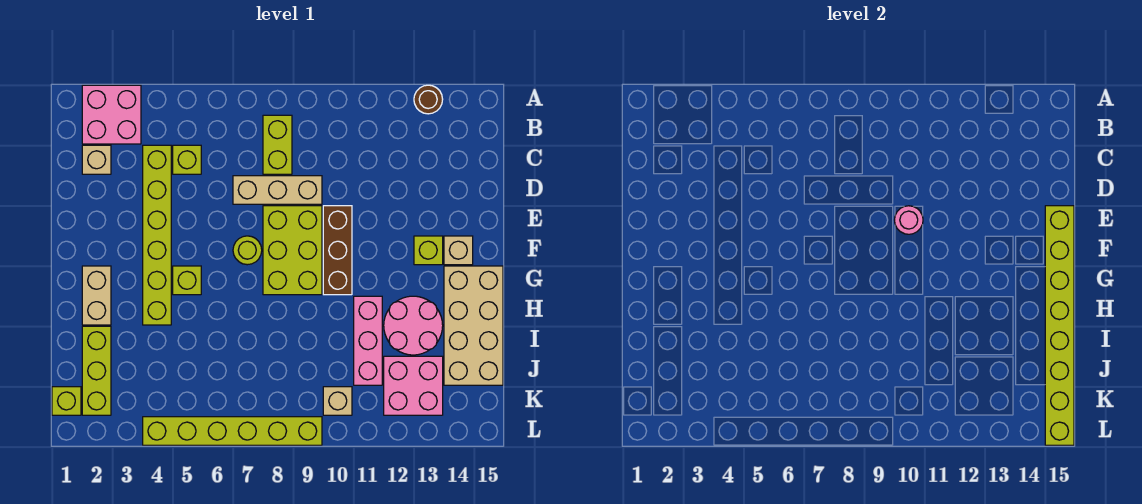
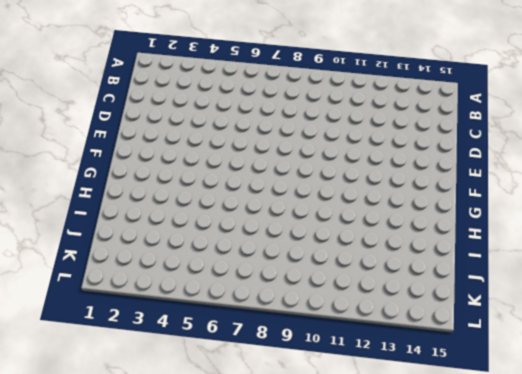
none -> pink 2x2 brick [82,85,141,144]
none -> brown 1x1 round brick [414,85,443,114]
none -> lime 1x2 brick [263,115,292,174]

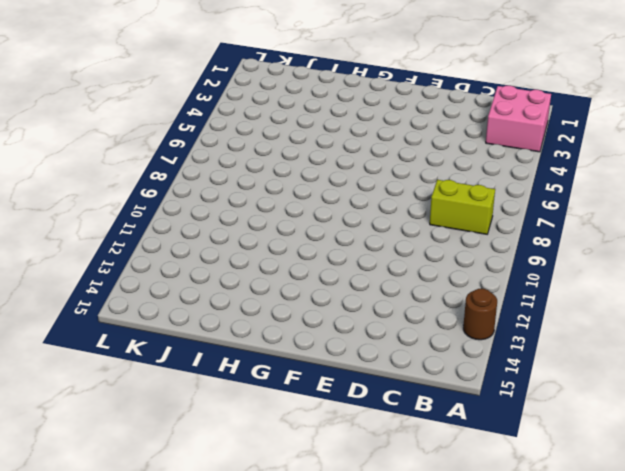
none -> tan 1x1 brick [82,145,111,174]
none -> lime 1x6 brick [143,145,171,325]
none -> lime 1x1 brick [173,145,201,174]

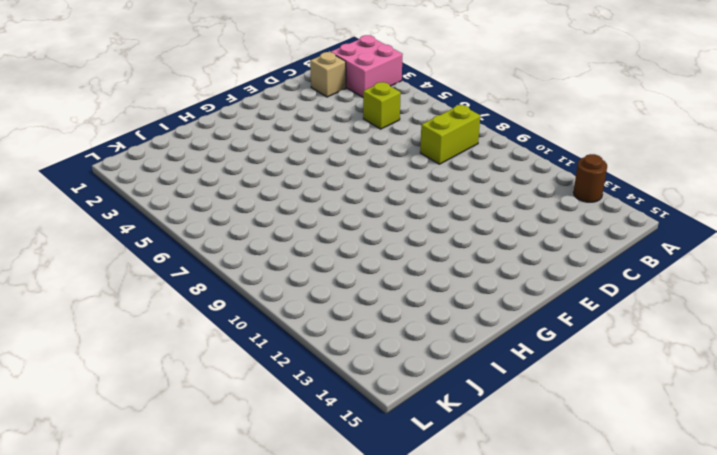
none -> lime 1x6 brick [143,145,171,325]
none -> tan 1x3 brick [233,176,322,204]
none -> lime 2x3 brick [263,206,322,295]

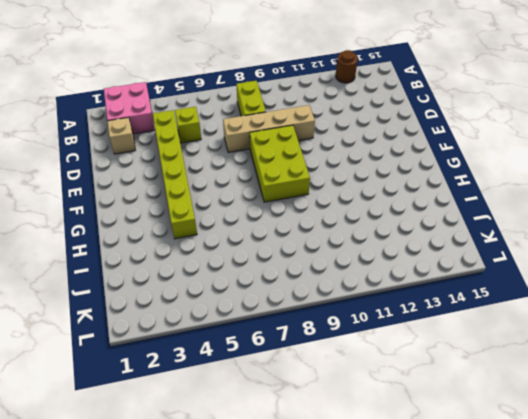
tan 1x4 brick [223,105,315,152] -> tan 1x3 brick [233,176,322,204]
none -> brown 1x3 brick [323,206,352,295]
none -> lime 1x1 round brick [233,236,262,265]
none -> lime 1x1 brick [414,236,443,265]

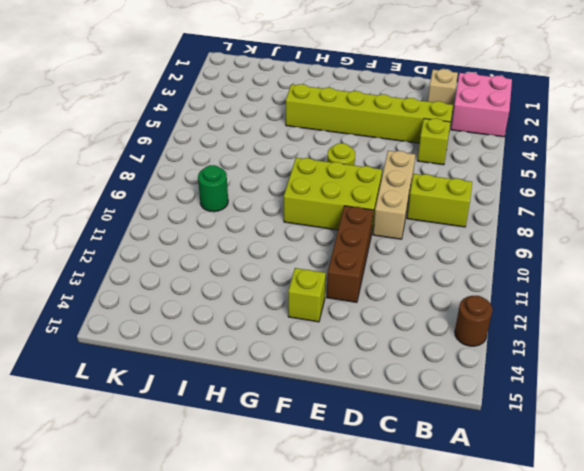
brown 1x3 brick [327,206,373,302] -> brown 1x3 brick turned to [323,206,352,295]
green 1x1 round brick [198,165,228,212] -> none
none -> tan 1x1 brick [444,236,473,265]
none -> tan 1x2 brick [82,266,111,325]
none -> lime 1x1 brick [173,266,201,295]

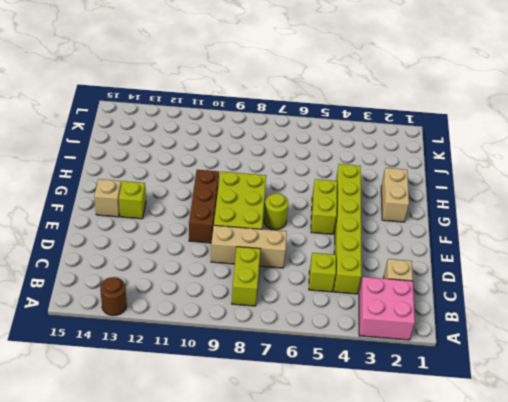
lime 1x2 brick [311,179,337,234] -> lime 1x1 brick [173,266,201,295]
none -> tan 2x4 brick [444,266,503,385]
none -> pink 1x3 brick [354,296,382,385]
none -> pink 2x2 round brick [384,296,443,355]

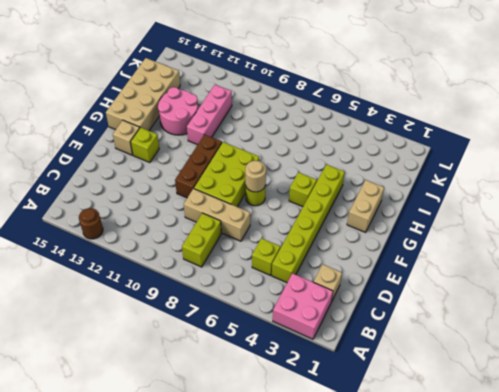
tan 1x1 round brick [245,161,266,192] -> none
none -> lime 1x3 brick [82,326,111,415]
none -> pink 2x2 brick [384,356,443,415]
none -> lime 1x1 brick [52,387,81,415]

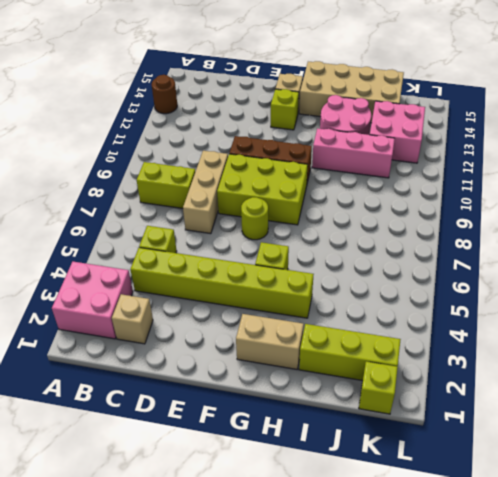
none -> tan 1x1 brick [323,387,352,415]
none -> lime 1x6 brick [143,417,322,445]
none -> pink 1x1 round brick [895,206,923,234]

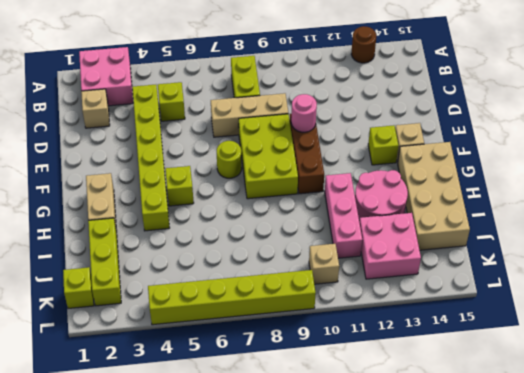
none -> lime 1x8 brick [1045,206,1074,445]

